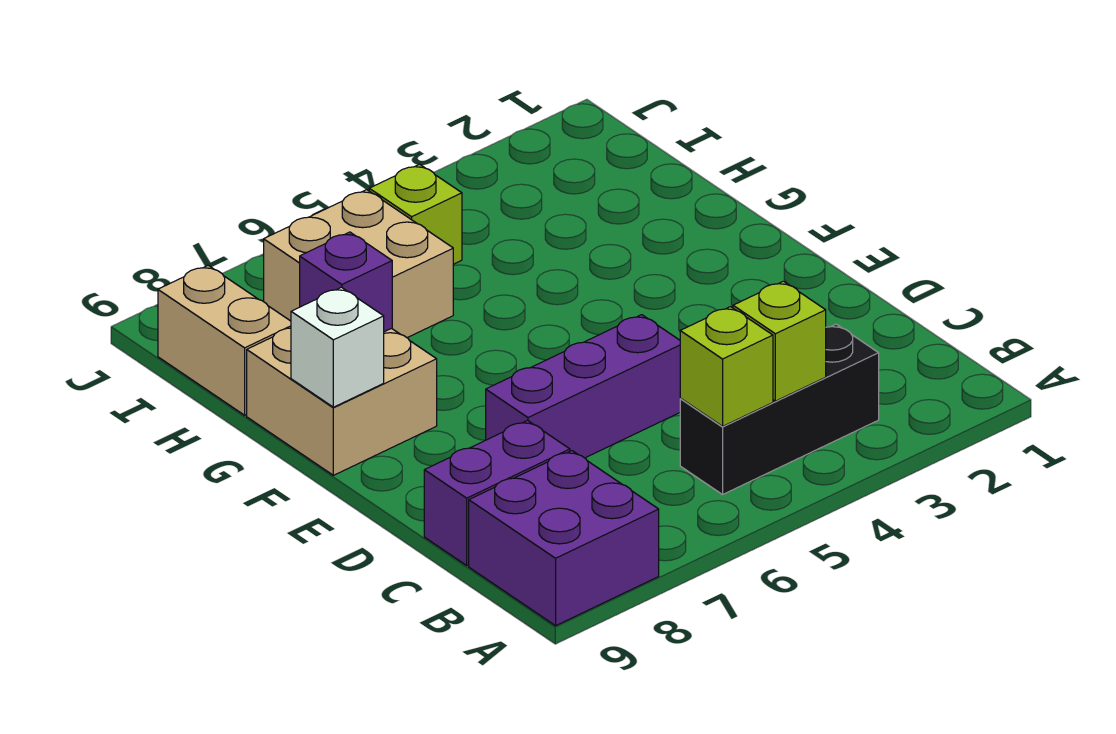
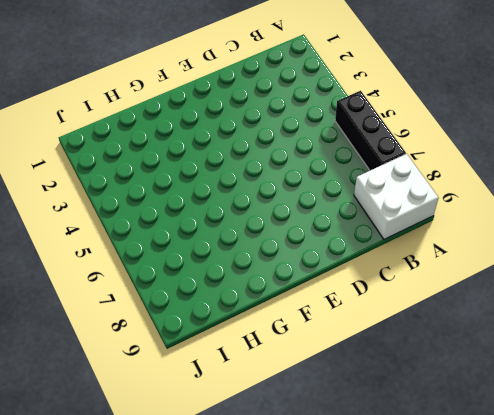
black 1x3 brick [335,91,406,170] -> black 1x3 brick moved to [680,324,879,495]
white 2x2 brick [354,154,438,239] -> purple 2x2 brick [469,451,659,626]
none -> purple 1x2 brick [424,421,570,565]
none -> purple 1x3 brick [486,315,681,458]
none -> tan 2x2 brick [247,328,437,475]

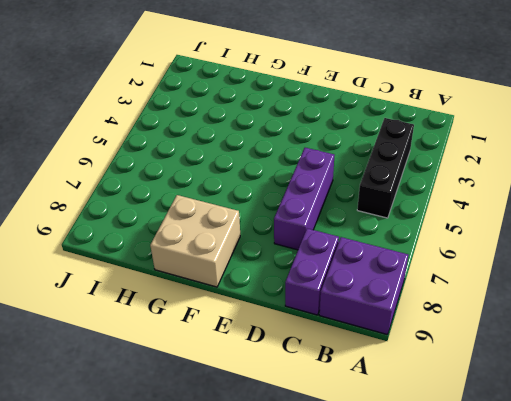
none -> tan 2x2 brick [264,190,453,338]
none -> tan 1x2 brick [158,265,291,415]
none -> lime 1x1 brick [369,164,462,264]

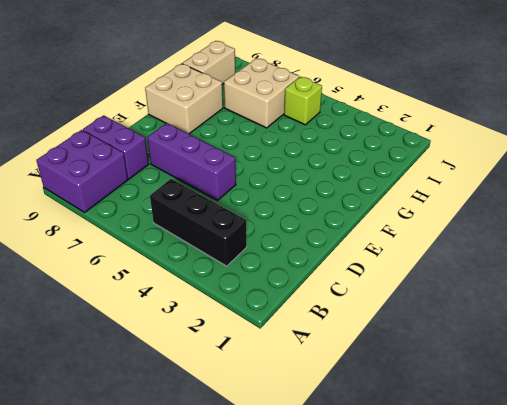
none -> lime 1x1 brick [733,281,826,401]
none -> lime 1x1 brick [680,307,773,426]
none -> white 1x1 brick [291,287,384,407]

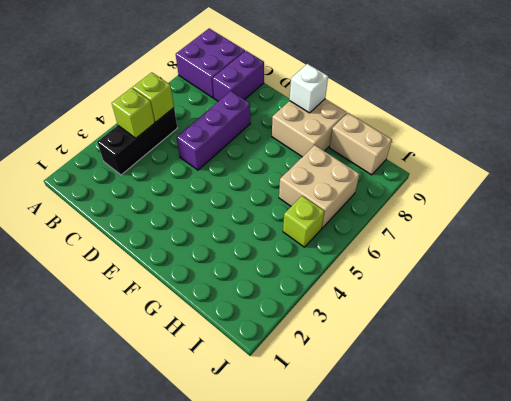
none -> purple 1x1 brick [300,232,392,332]

